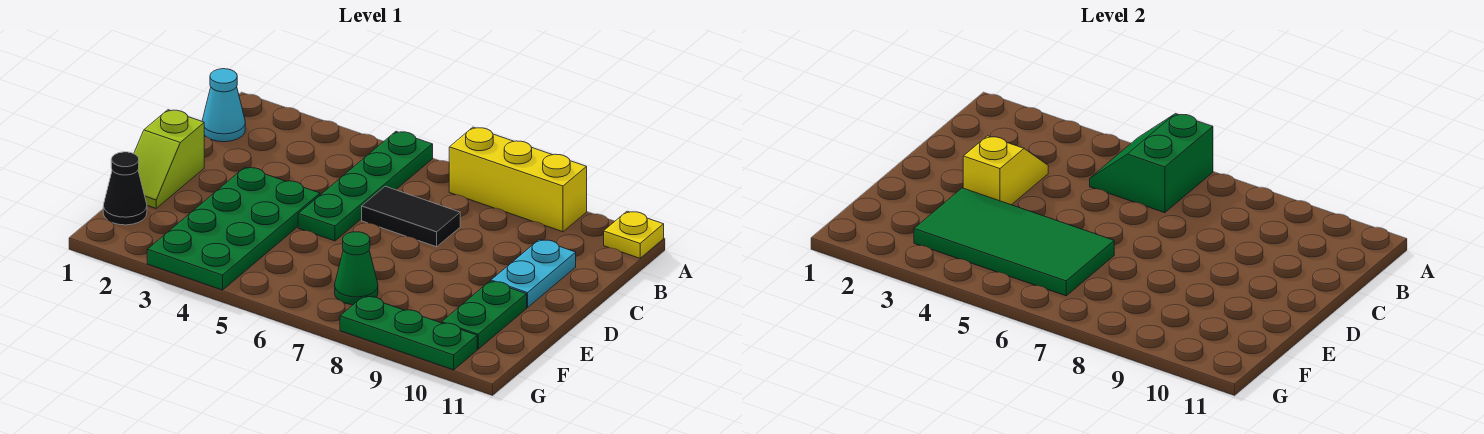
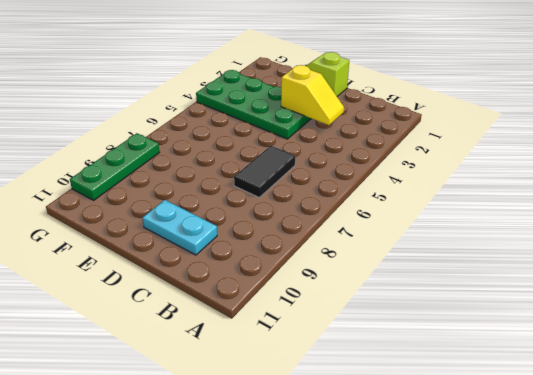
none -> green 1x4 plate [298,131,433,241]
none -> yellow 1x3 brick [449,127,587,232]
none -> yellow 1x1 plate [604,211,664,258]

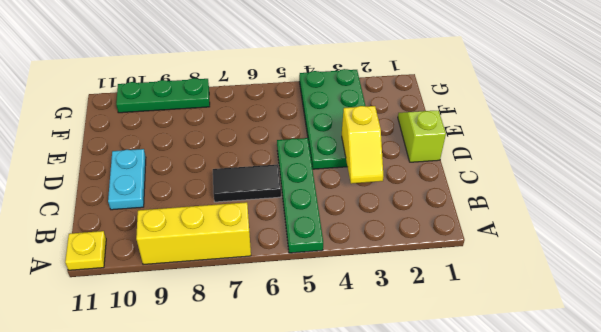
none -> cyan 1x1 cone [202,69,245,142]
none -> green 1x2 plate [442,281,527,349]
none -> black 1x1 cone [103,152,147,225]

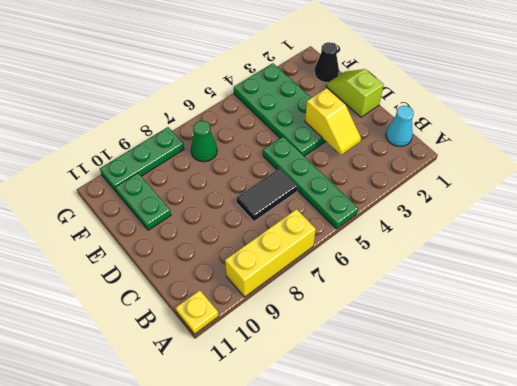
none -> cyan 1x2 plate [491,240,576,307]
none -> green 2x2 slope [1090,114,1213,213]
none -> green 2x4 tile [914,188,1114,296]

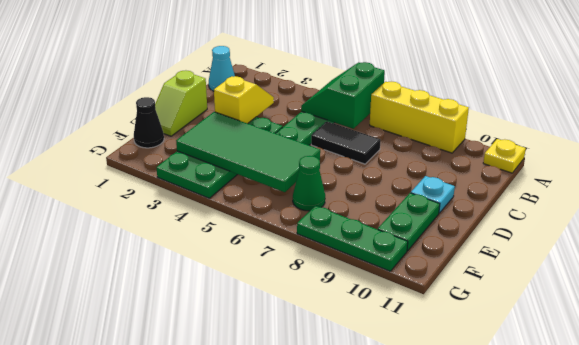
cyan 1x1 plate [411,176,455,213] -> cyan 1x2 plate [491,240,576,307]

